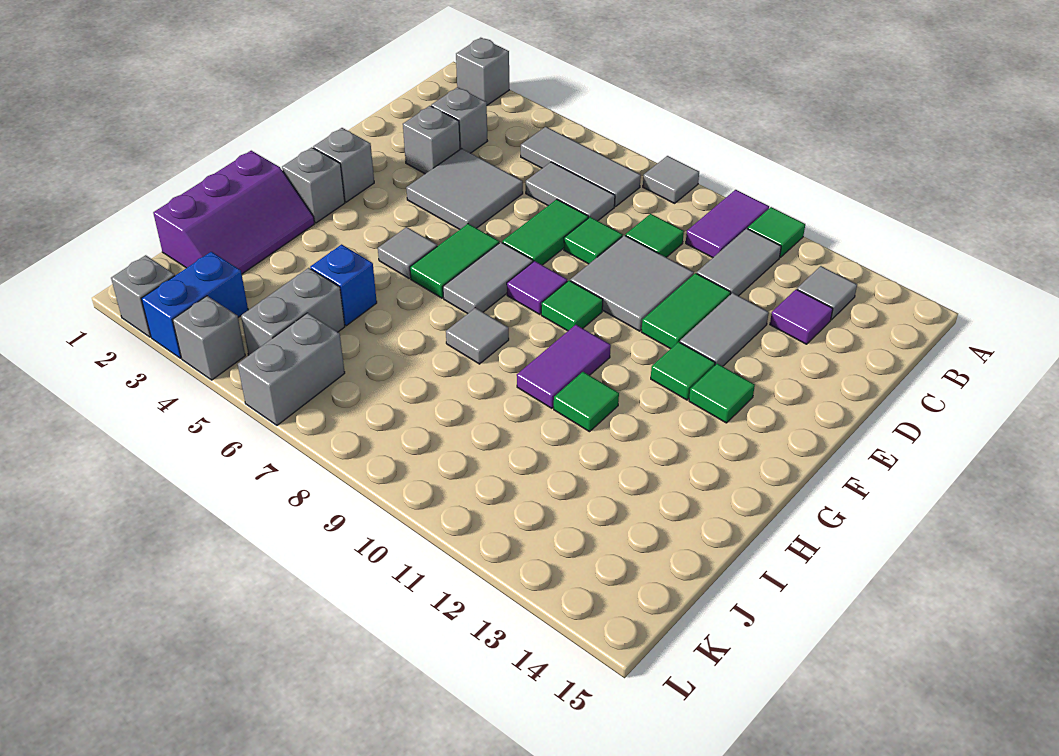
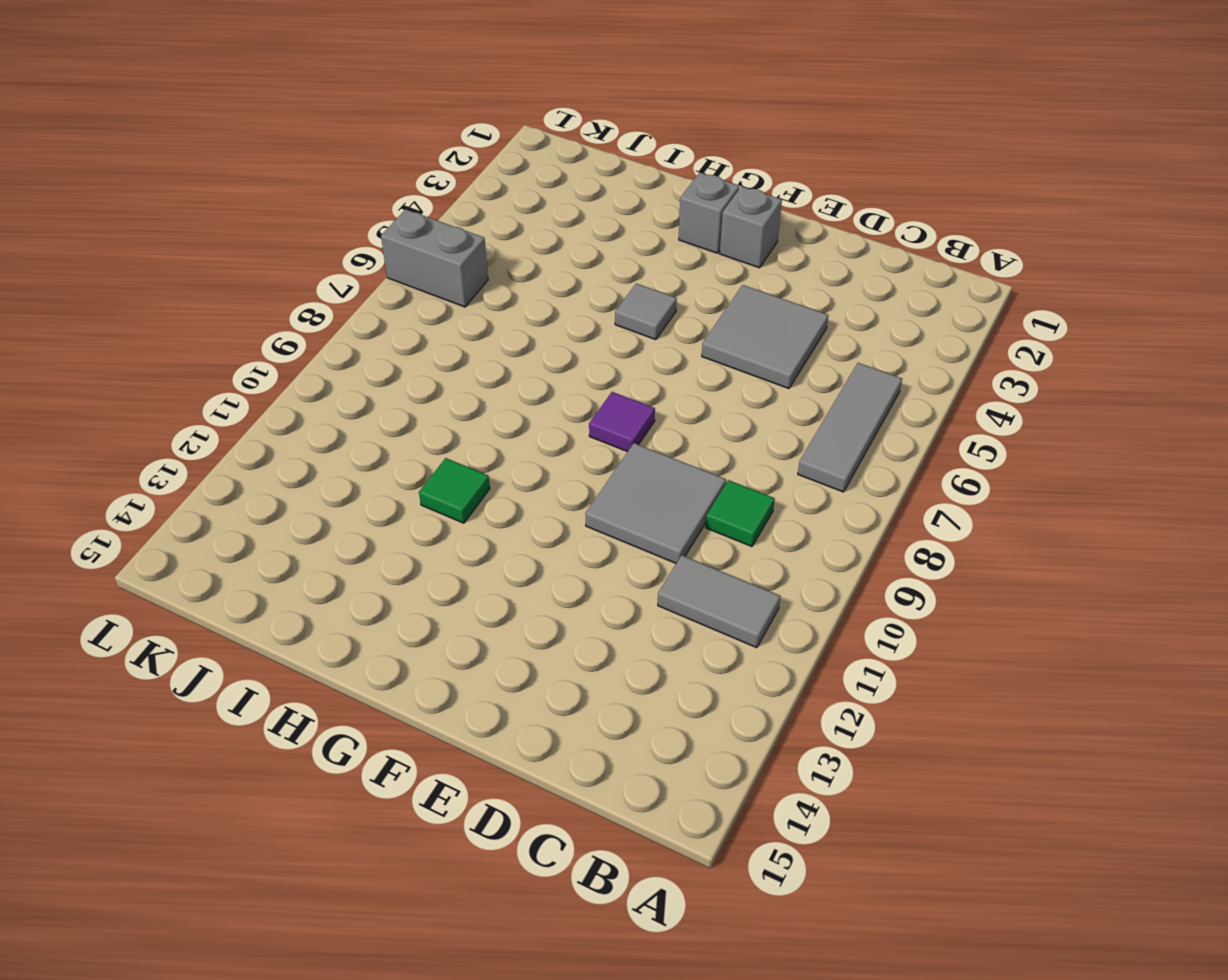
none -> grey 1x1 brick [456,38,509,105]
none -> grey 1x1 tile [643,156,699,203]
none -> purple 1x2 tile [686,190,769,258]
none -> green 1x1 tile [748,207,805,258]

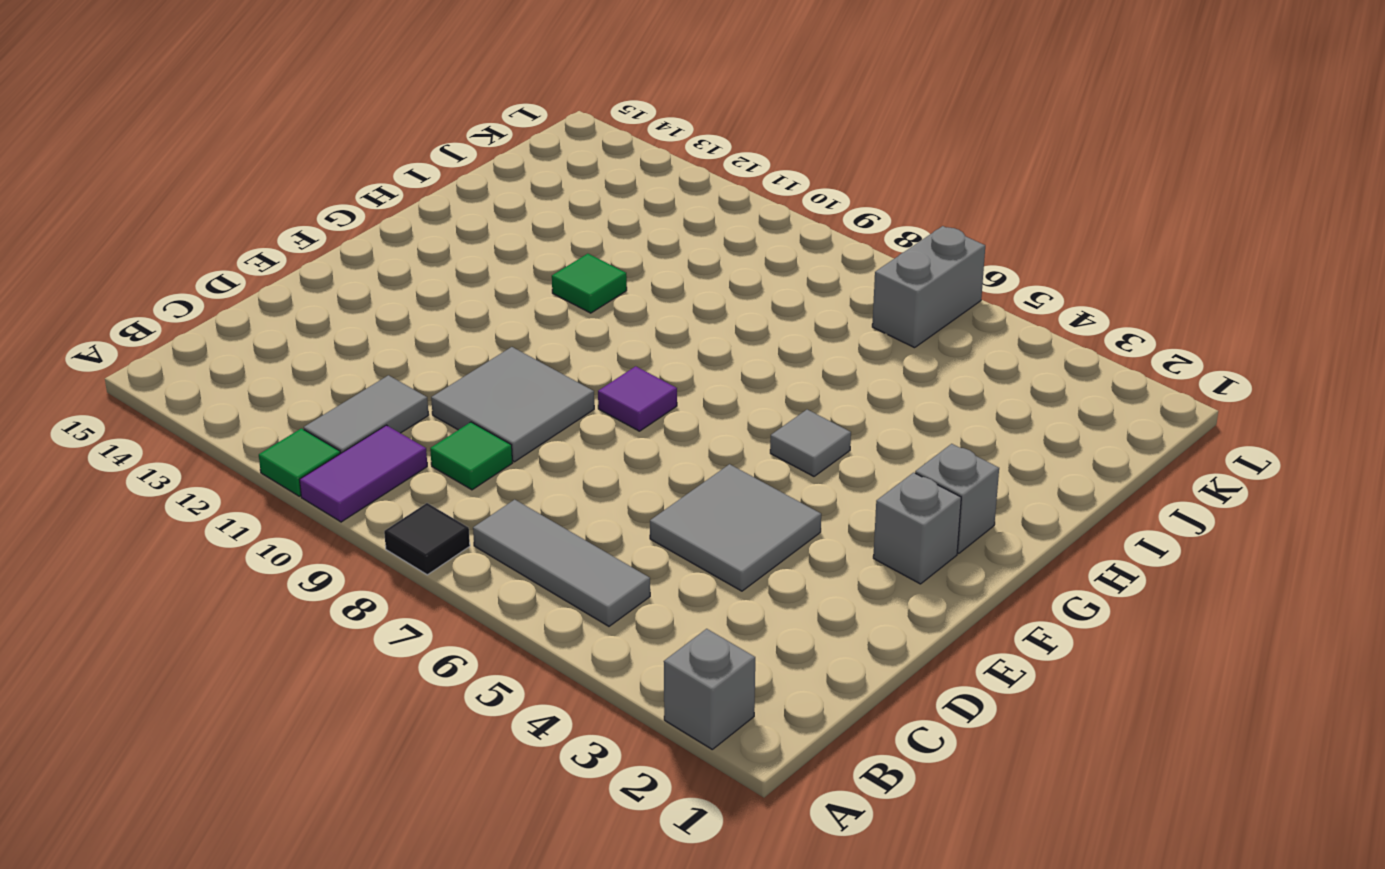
black 1x1 tile [384,503,470,575] -> grey 1x1 tile [643,156,699,203]
none -> grey 1x1 tile [797,266,857,320]
none -> grey 1x1 brick [431,87,487,153]
none -> grey 1x2 tile [526,162,615,221]
none -> purple 1x1 tile [770,289,833,344]

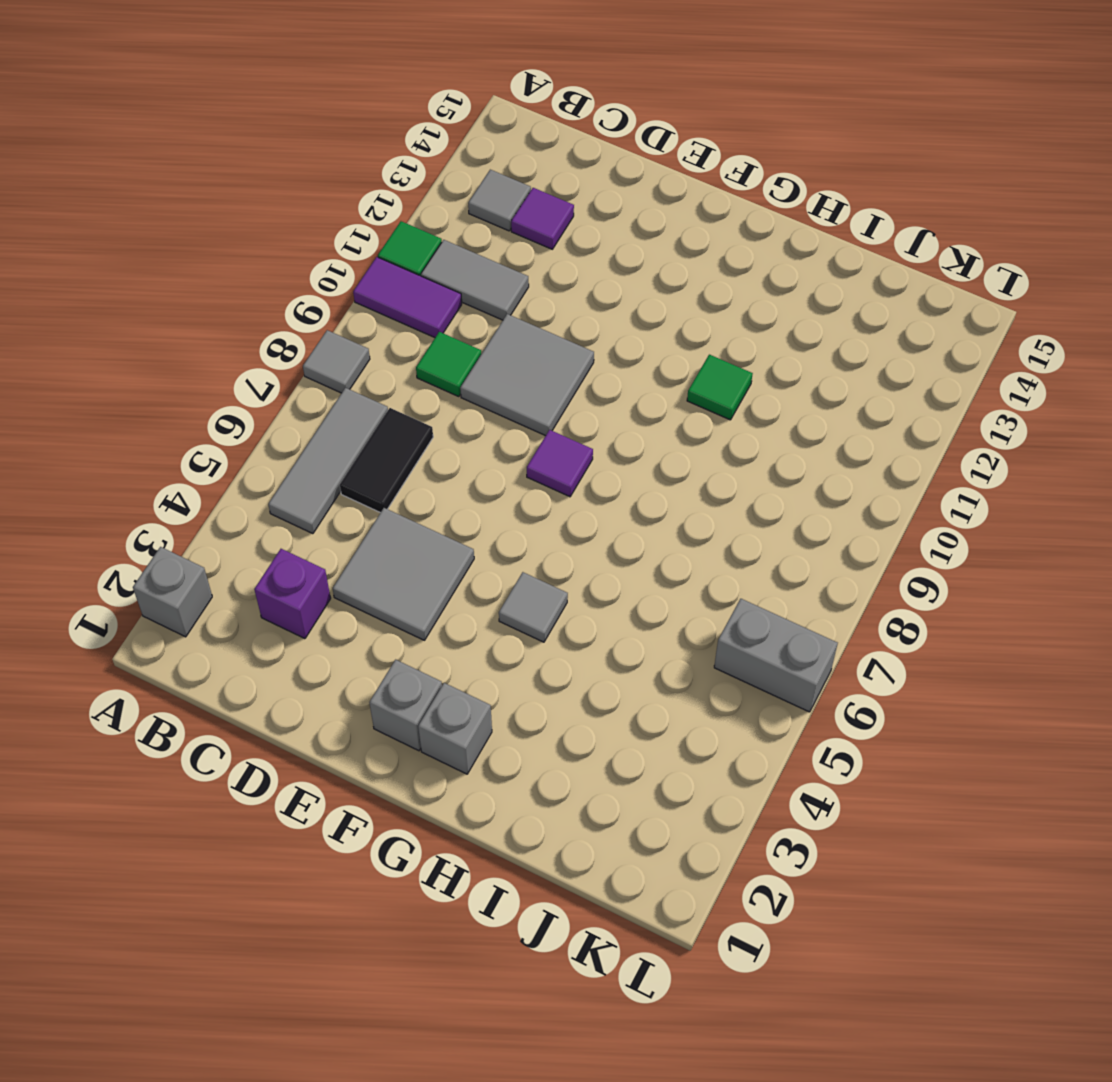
purple 1x1 brick [254,549,331,639] -> grey 1x1 brick [431,87,487,153]
black 1x2 tile [340,408,433,513] -> grey 1x2 tile [526,162,615,221]
none -> grey 1x1 brick [403,106,460,174]
none -> green 1x2 tile [502,199,588,265]
none -> green 1x1 tile [564,217,623,264]
none -> green 1x2 tile [642,273,731,349]

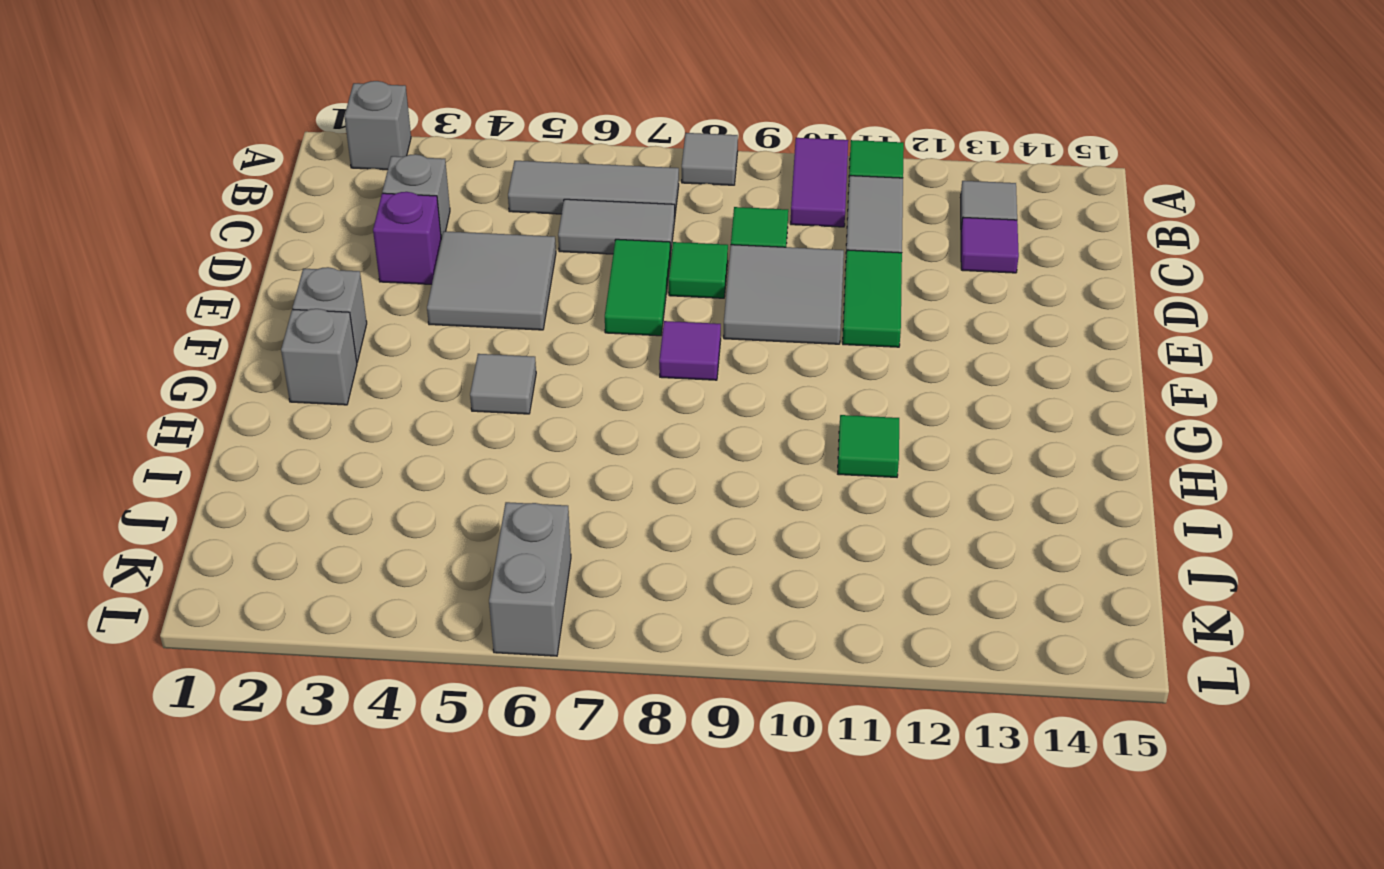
purple 1x1 brick [373,192,441,284] -> grey 1x1 brick [403,106,460,174]
none -> grey 1x2 tile [680,293,769,366]
none -> green 1x2 tile [410,224,499,298]
none -> grey 1x2 tile [443,242,533,314]
none -> green 1x1 tile [541,280,603,331]

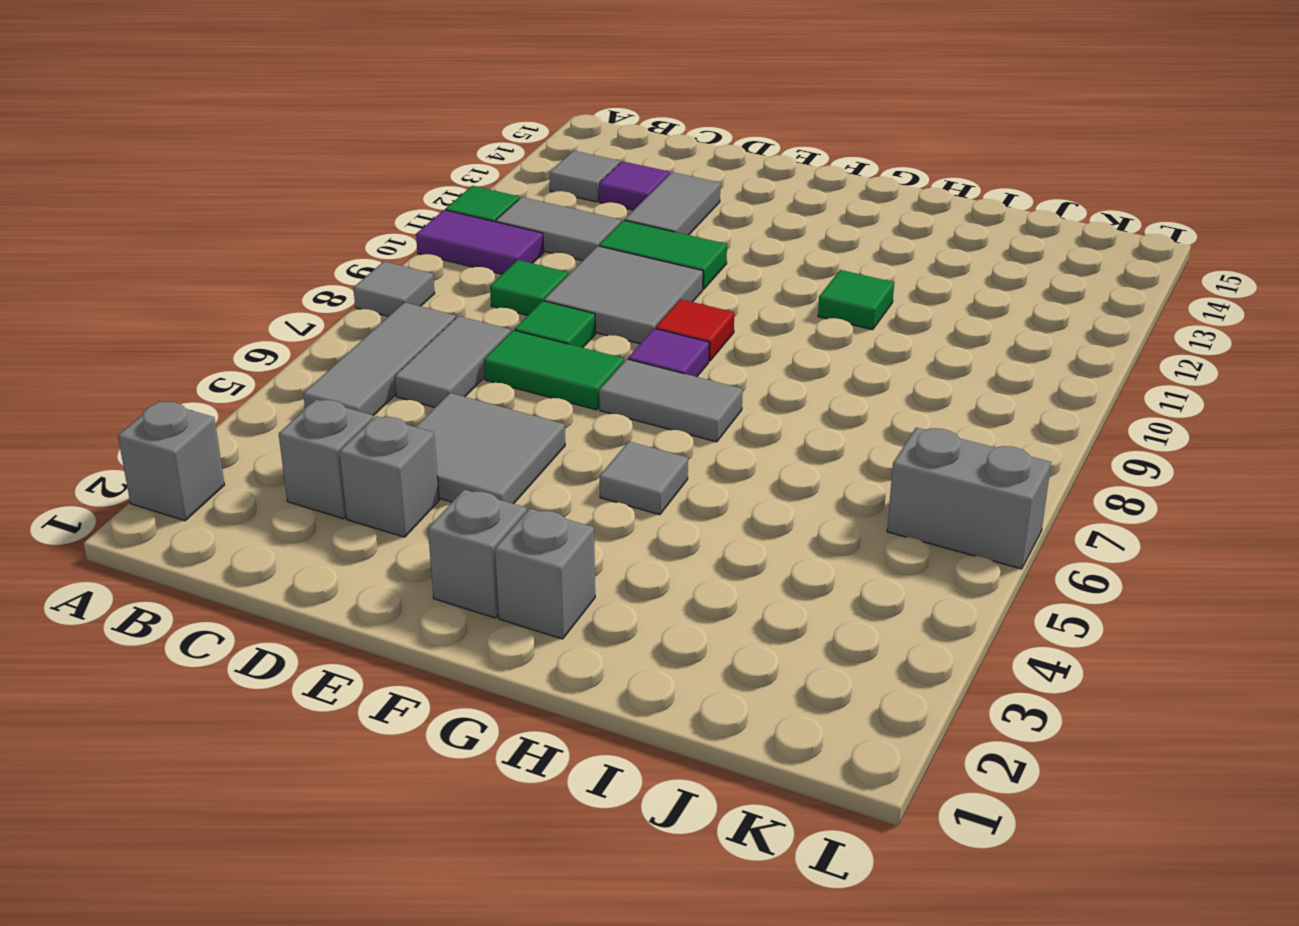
grey 1x2 tile [625,172,720,235] -> grey 1x2 tile turned to [680,293,769,366]
red 1x1 tile [656,299,734,361] -> green 1x1 tile [541,280,603,331]
none -> green 1x2 tile [410,224,499,298]
none -> green 1x1 tile [651,342,715,400]
none -> green 1x1 tile [689,364,755,423]
none -> purple 1x2 tile [517,325,611,408]

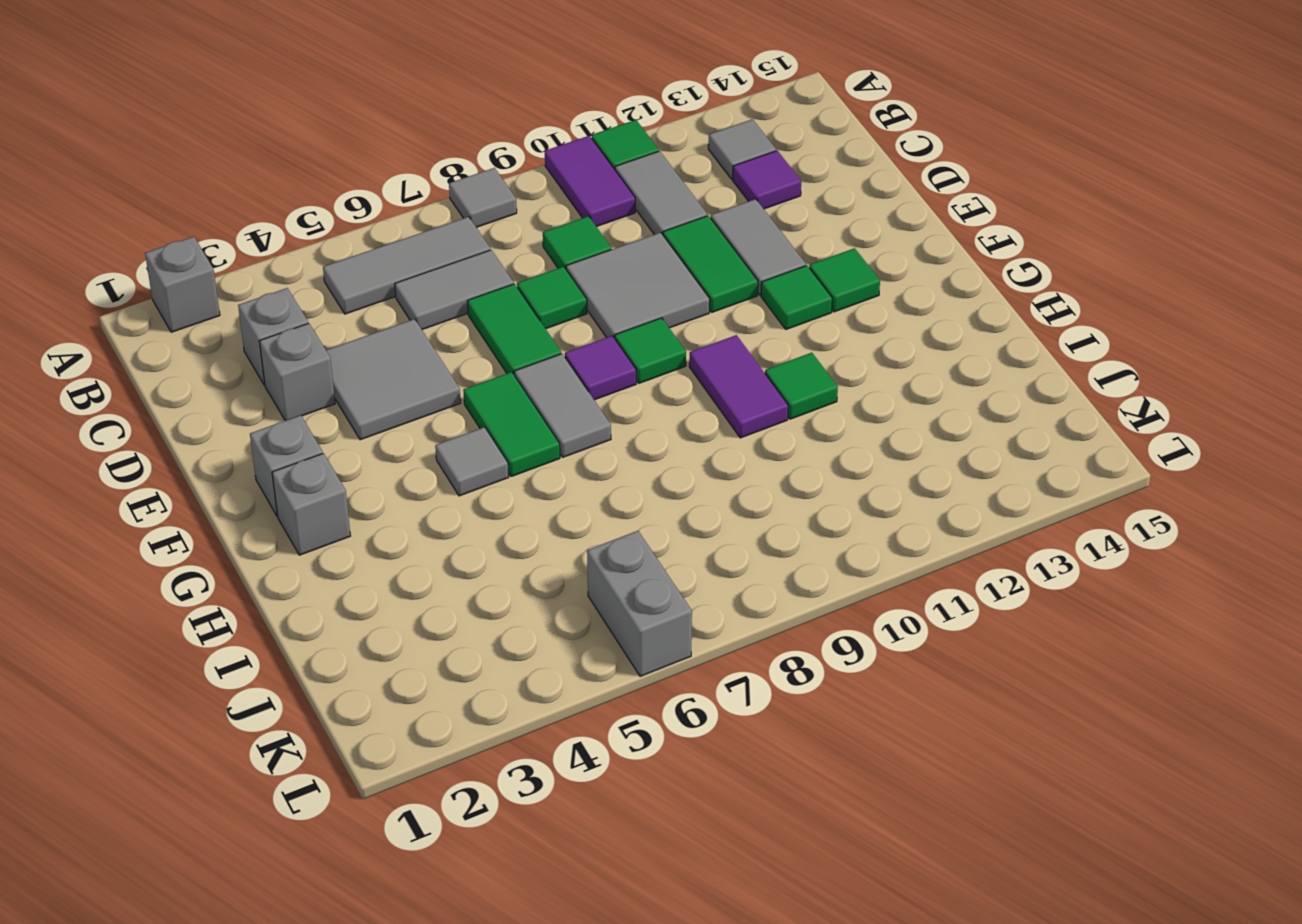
none -> purple 2x3 slope [153,151,315,274]
none -> grey 1x1 tile [446,308,509,364]
none -> blue 1x1 brick [310,244,377,326]
none -> grey 1x2 brick [241,268,345,355]

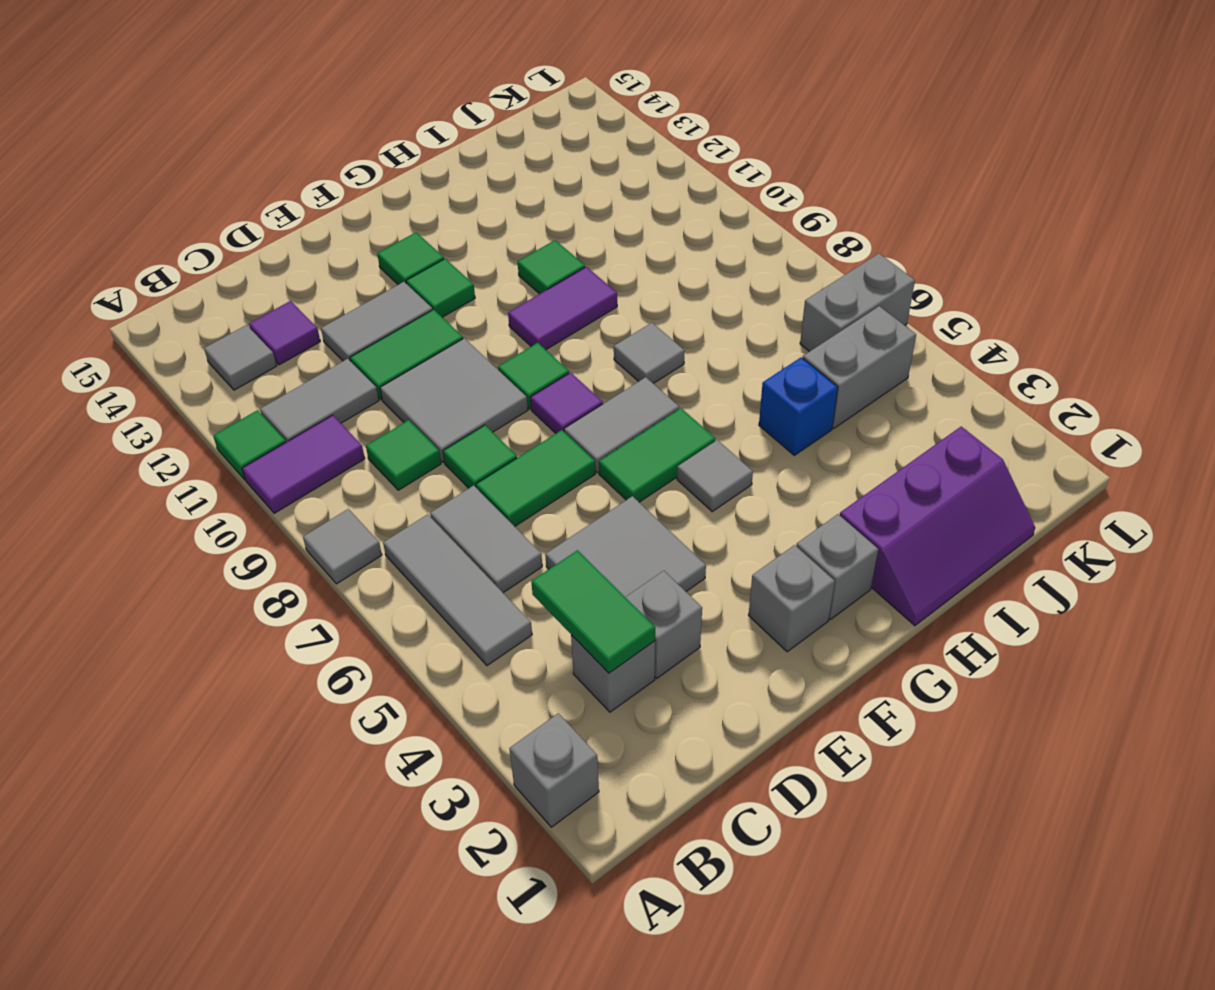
green 1x2 tile [531,550,655,673] -> none
purple 2x3 slope [840,427,1035,626] -> purple 2x3 slope turned to [153,151,315,274]
none -> blue 1x2 brick [141,252,248,358]
none -> grey 1x1 brick [111,255,175,337]
none -> grey 1x1 brick [173,296,245,380]

